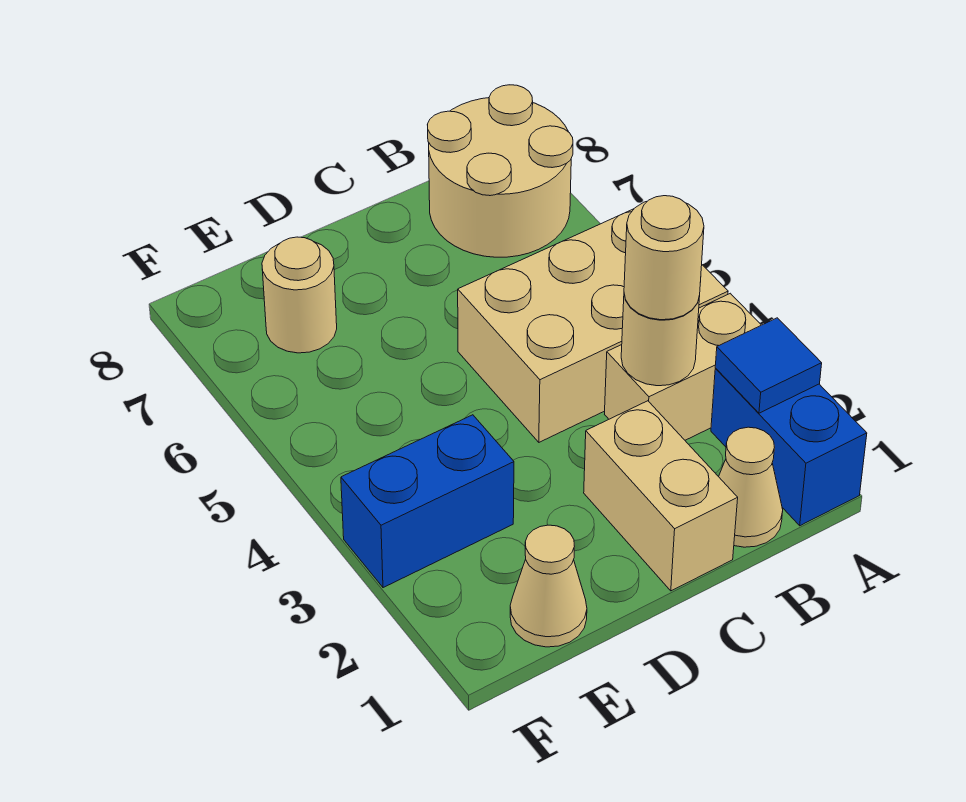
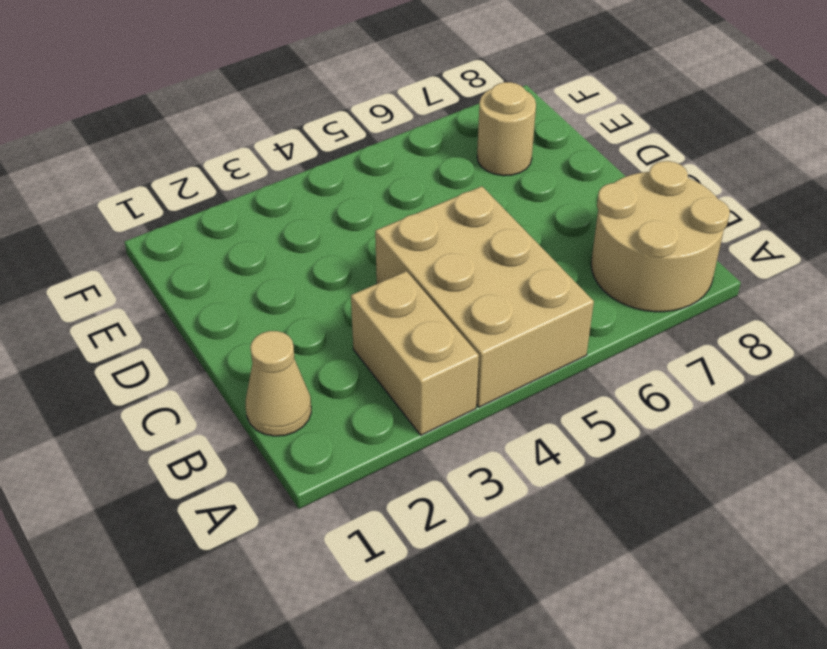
none -> blue 1x2 brick [711,369,867,526]
none -> tan 1x2 brick [584,401,738,591]
none -> tan 1x1 cone [510,525,587,647]

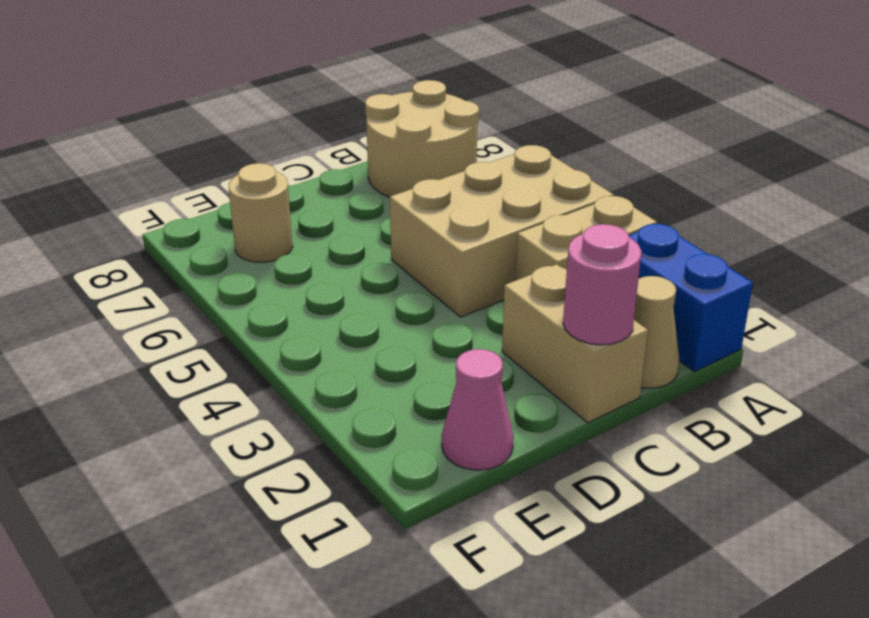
pink 1x1 round brick [563,224,641,345] -> none
pink 1x1 cone [442,349,513,470] -> tan 1x1 cone [510,525,587,647]
none -> blue 1x2 brick [341,415,514,588]
none -> blue 1x1 tile [715,318,822,413]
none -> tan 1x1 round brick [621,294,700,386]

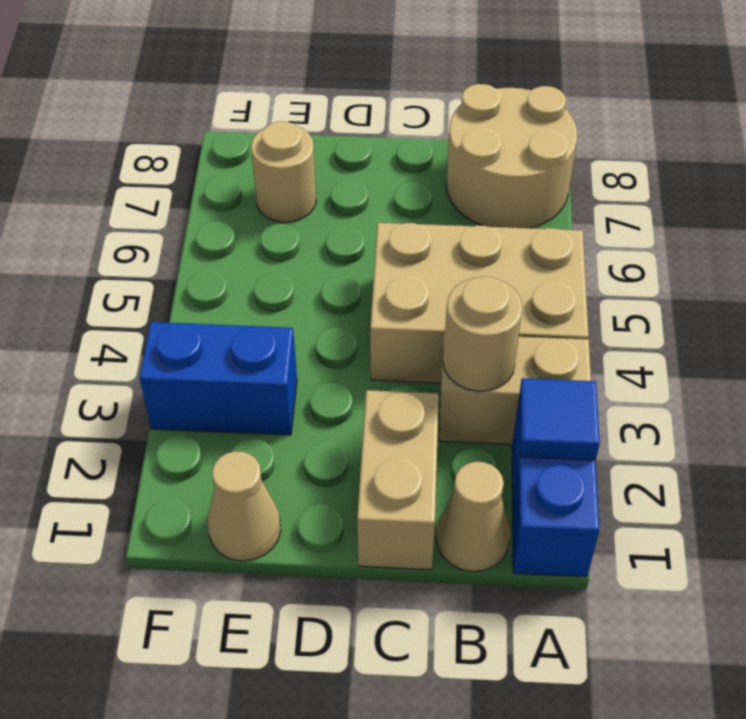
none -> tan 1x1 round brick [624,196,704,320]

